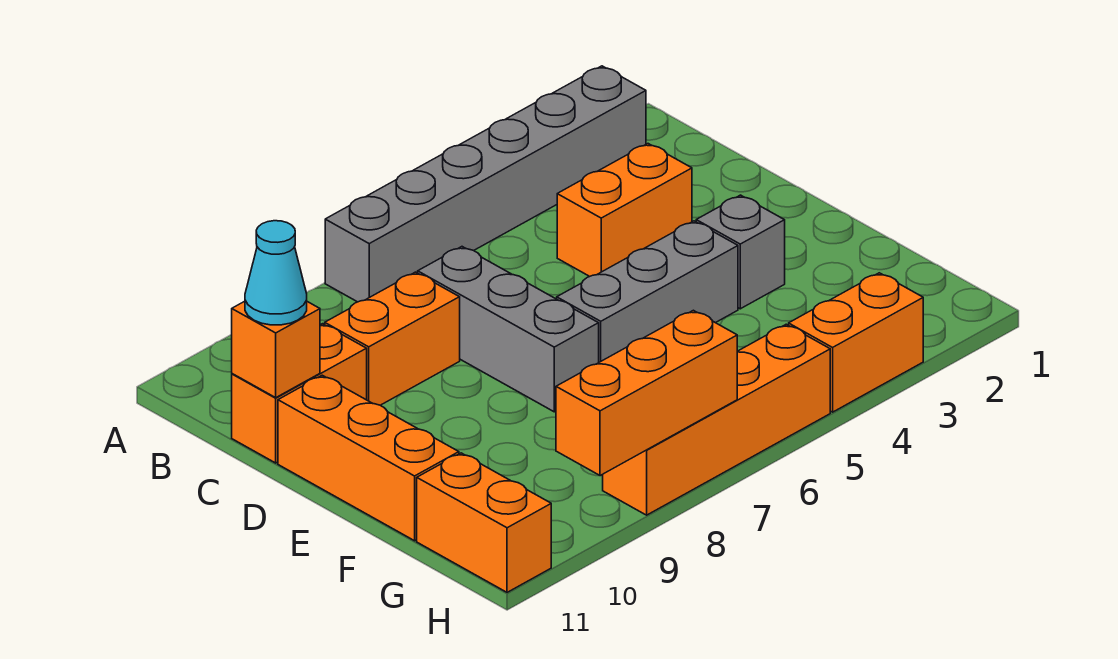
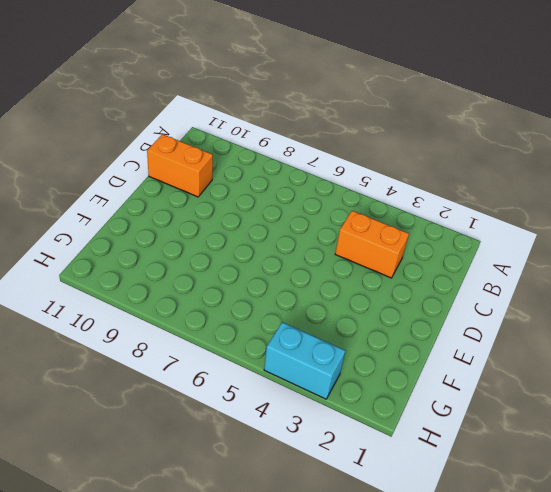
cyan 1x2 brick [264,322,345,399] -> orange 1x2 brick [789,273,923,412]
none -> grey 1x6 brick [325,66,646,302]
none -> grey 1x3 brick [418,247,599,412]
none -> orange 1x2 brick [325,272,460,405]

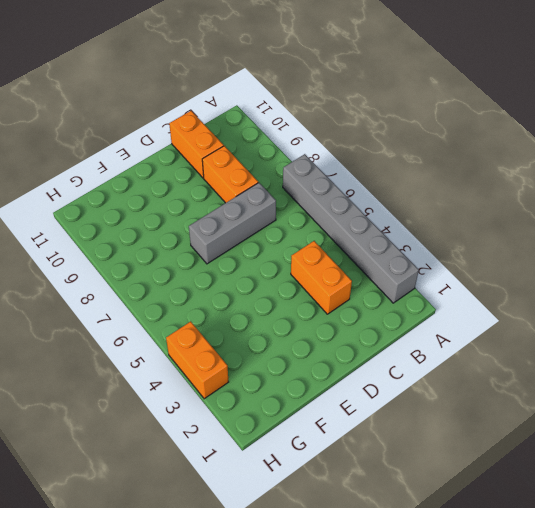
none -> orange 1x3 brick [278,375,459,541]
none -> grey 1x1 brick [696,195,785,309]
none -> grey 1x3 brick [557,221,738,362]

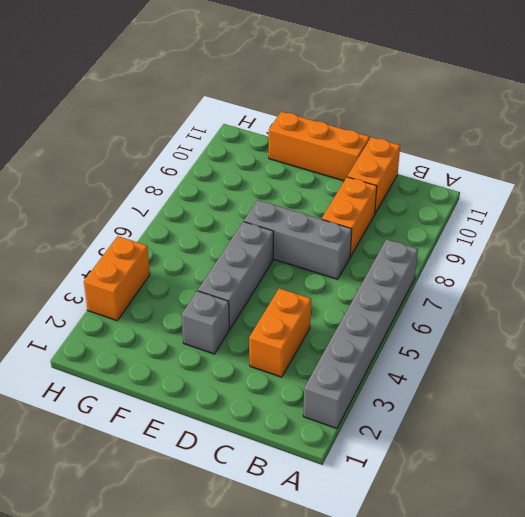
none -> orange 1x2 brick [417,453,551,592]
none -> orange 1x4 brick [603,324,830,515]
none -> orange 1x1 brick [232,301,320,398]

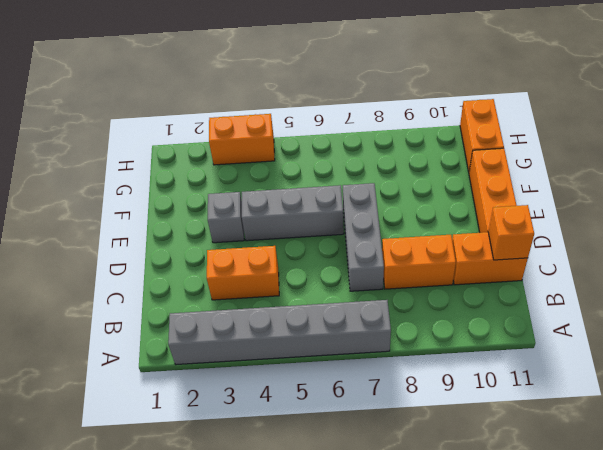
none -> orange 1x4 brick [603,324,830,515]
none -> orange 1x3 brick [556,310,737,476]
none -> cyan 1x1 cone [245,221,307,325]

